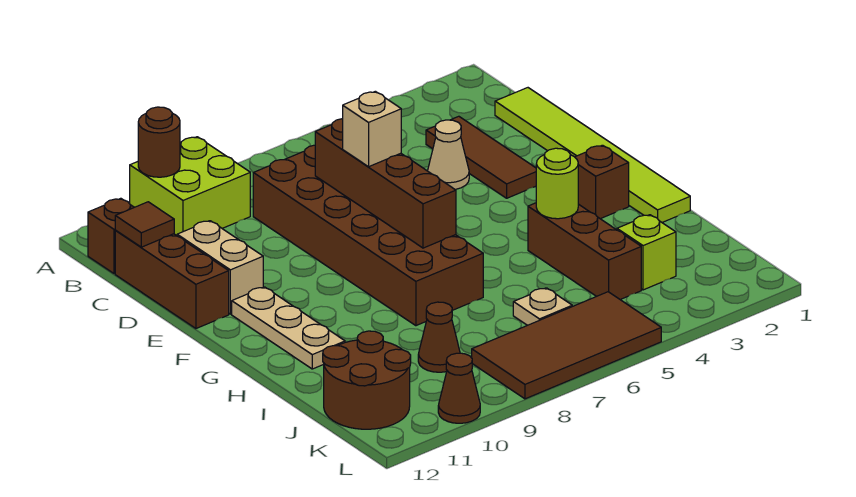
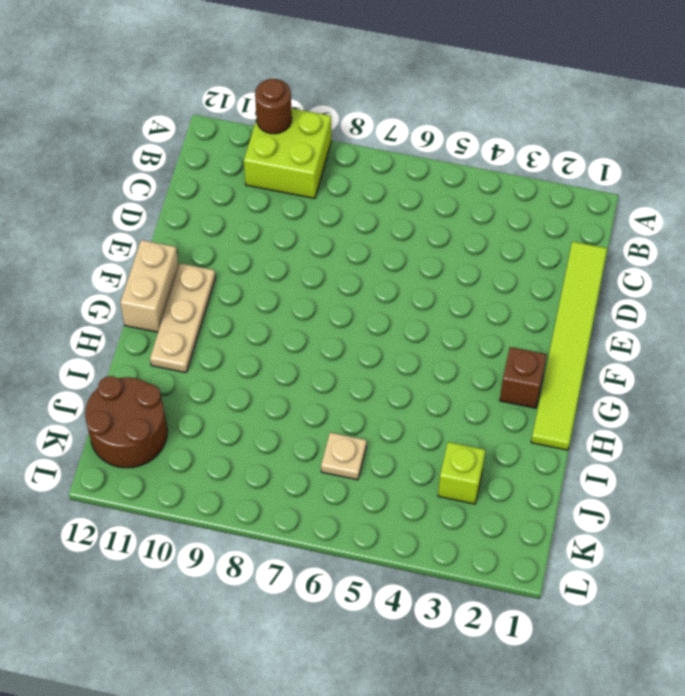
tan 1x2 brick [120,240,179,332] -> tan 1x2 brick moved to [177,221,263,314]
none -> brown 1x1 brick [88,198,134,274]
none -> brown 1x3 tile [426,116,536,198]
none -> brown 2x6 brick [253,145,483,326]

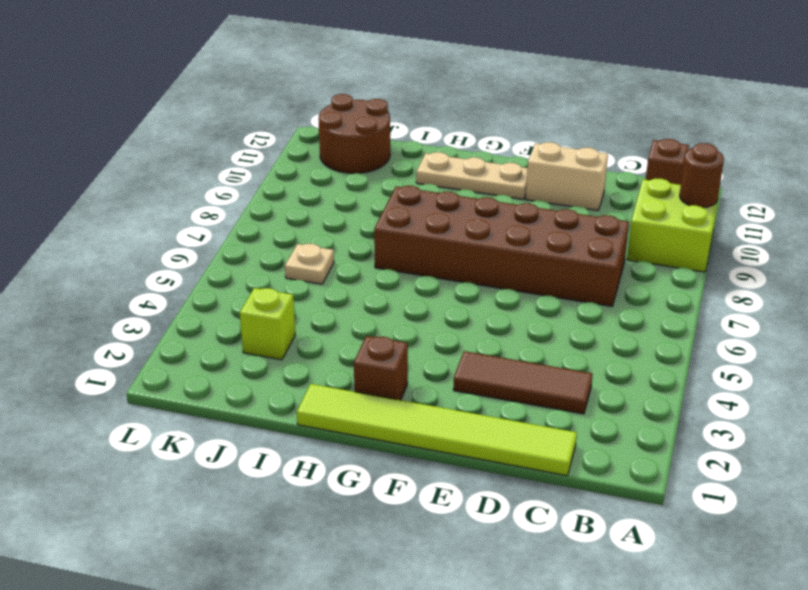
none -> brown 1x3 brick [115,231,229,329]
none -> tan 1x1 cone [428,120,469,190]
none -> brown 1x3 brick [528,203,641,300]

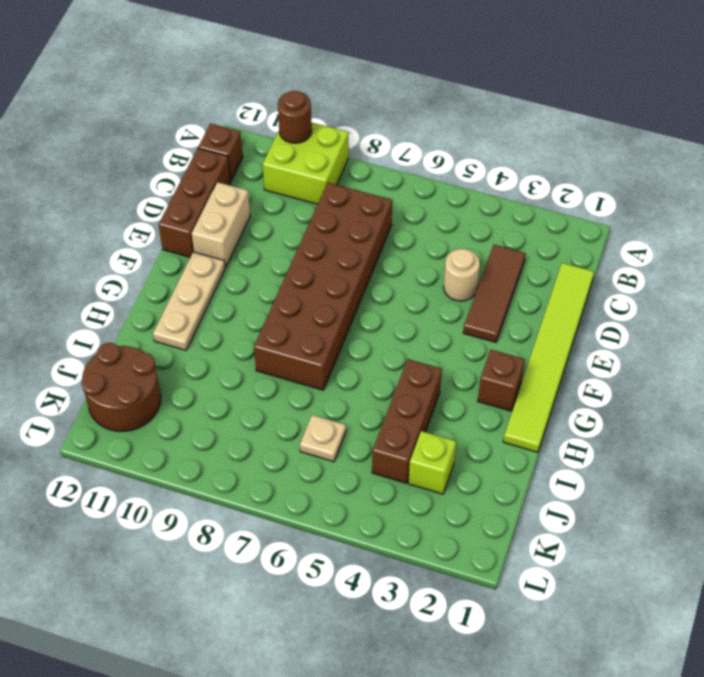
tan 1x1 round brick [444,249,480,301] -> tan 1x1 cone [428,120,469,190]
none -> brown 1x1 cone [418,302,460,372]
none -> brown 2x4 tile [472,292,661,399]
none -> brown 1x1 cone [438,353,480,423]

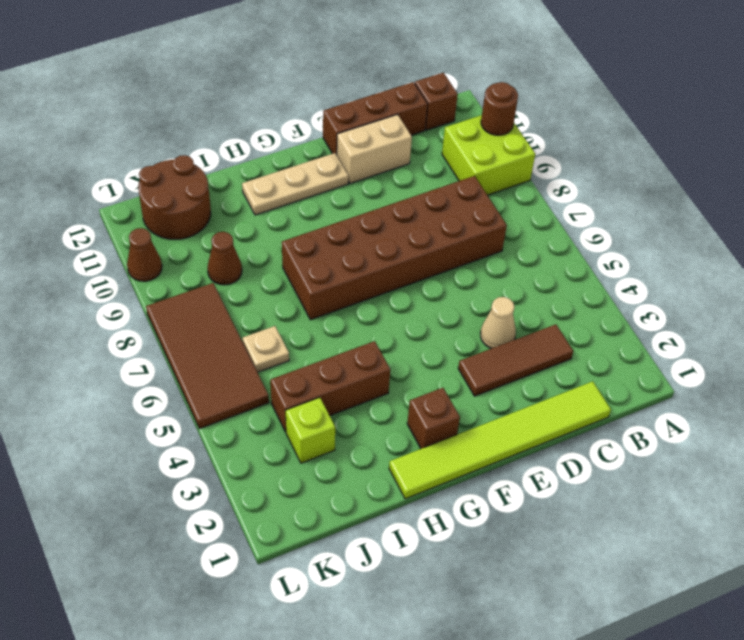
none -> brown 1x1 tile [115,202,174,247]
none -> brown 1x4 brick [315,119,456,248]
none -> lime 1x1 round brick [536,148,578,219]

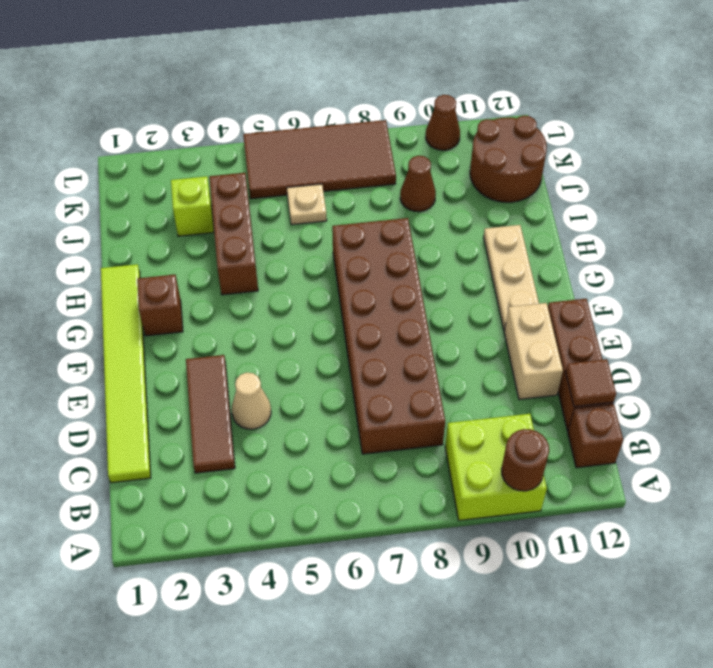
none -> brown 1x4 brick [315,119,456,248]
none -> lime 1x1 round brick [536,148,578,219]
none -> tan 1x1 brick [343,91,401,167]

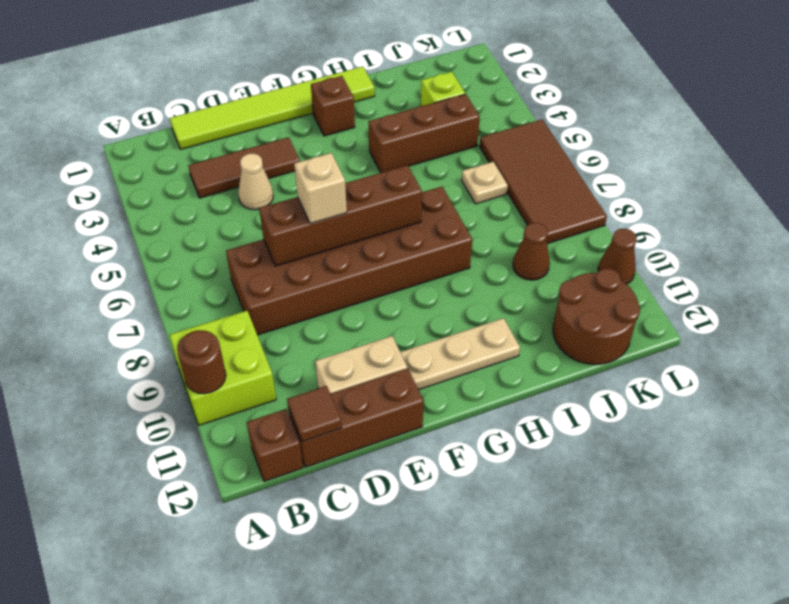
none -> lime 1x1 round brick [536,148,578,219]

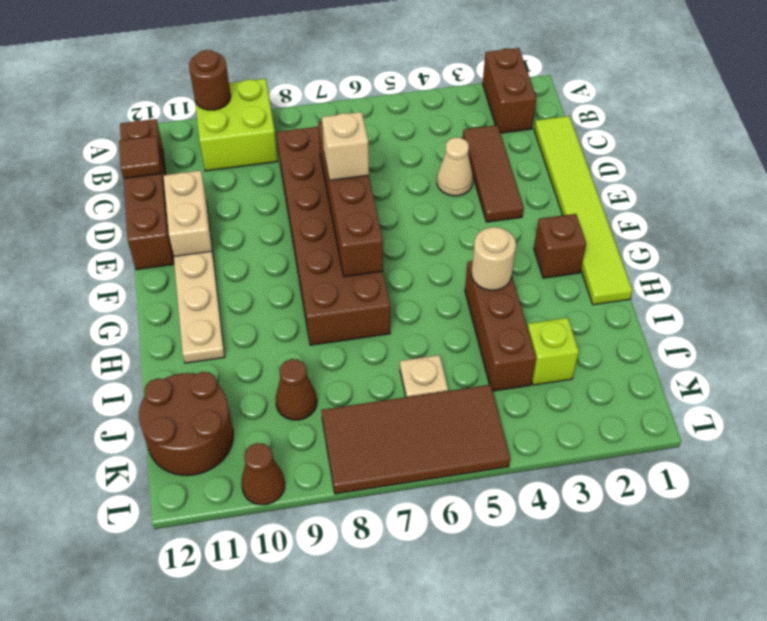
brown 1x2 brick [483,48,536,133] -> none
tan 1x1 round brick [472,227,516,290] -> lime 1x1 round brick [536,148,578,219]

